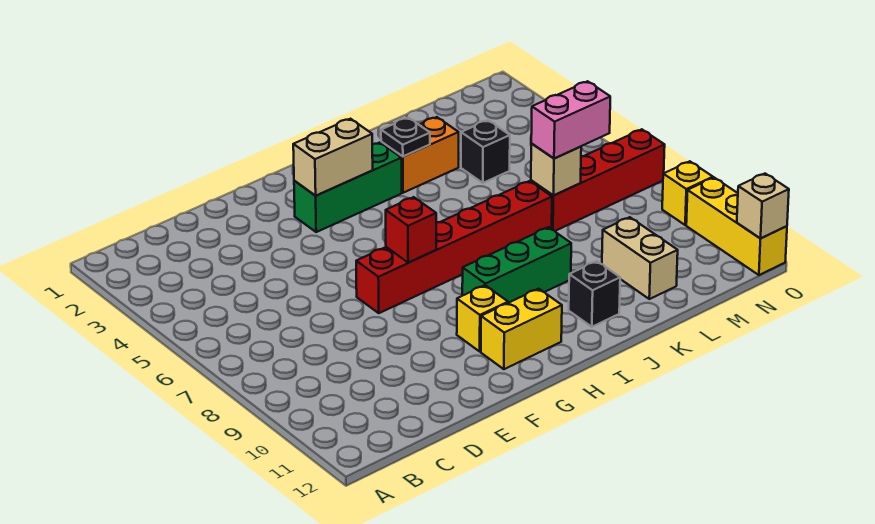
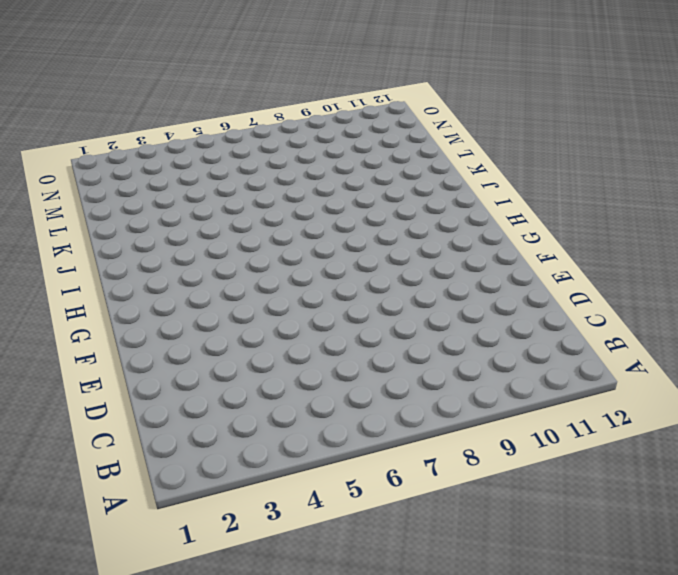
none -> red 1x6 brick [356,181,552,313]
none -> green 1x3 brick [294,143,402,232]
none -> yellow 1x1 brick [457,285,508,351]

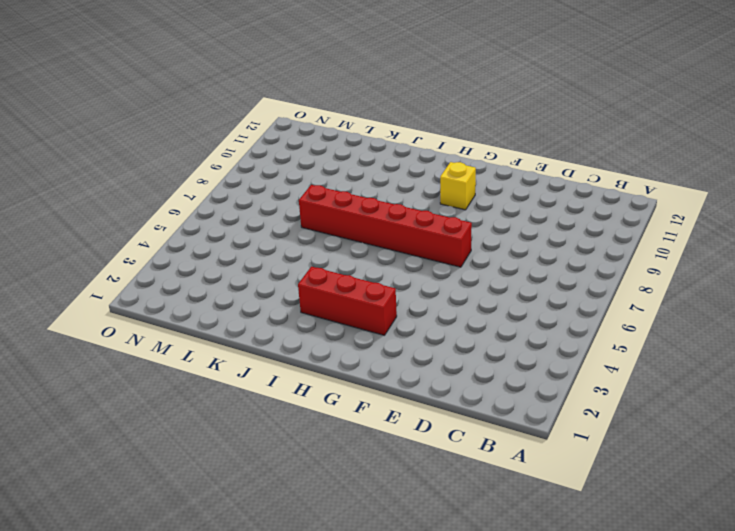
red 1x3 brick [298,267,397,335] -> green 1x3 brick [294,143,402,232]
none -> yellow 1x2 brick [481,289,562,369]
none -> green 1x3 brick [462,227,571,303]
none -> orange 1x2 brick [381,117,459,193]

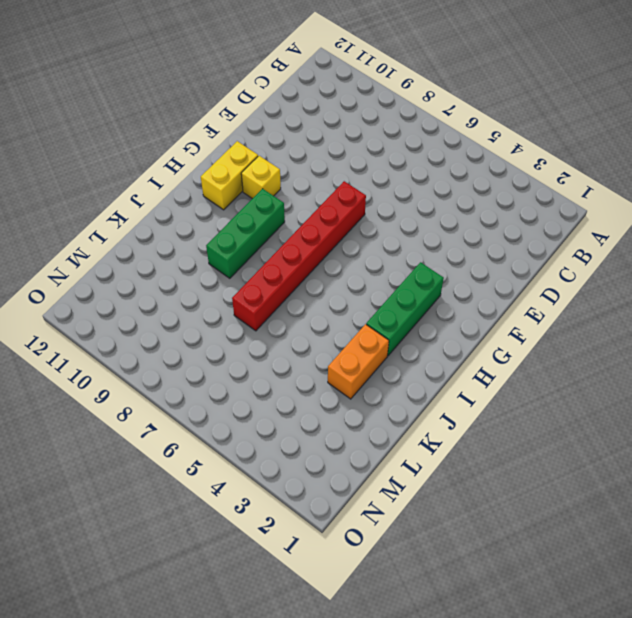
none -> black 1x1 brick [569,261,620,327]
none -> black 1x1 brick [461,120,510,183]
none -> red 1x4 brick [531,129,665,231]

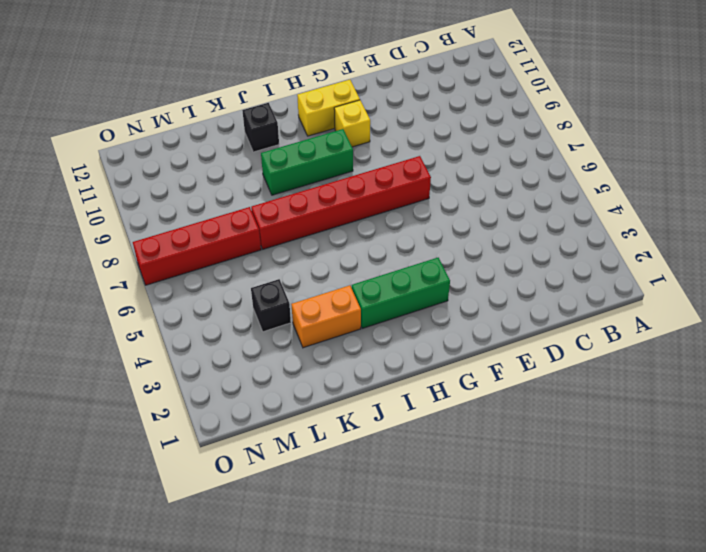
none -> tan 1x2 brick [602,217,678,299]
none -> yellow 1x1 brick [662,161,713,225]
none -> yellow 1x3 brick [686,178,787,275]

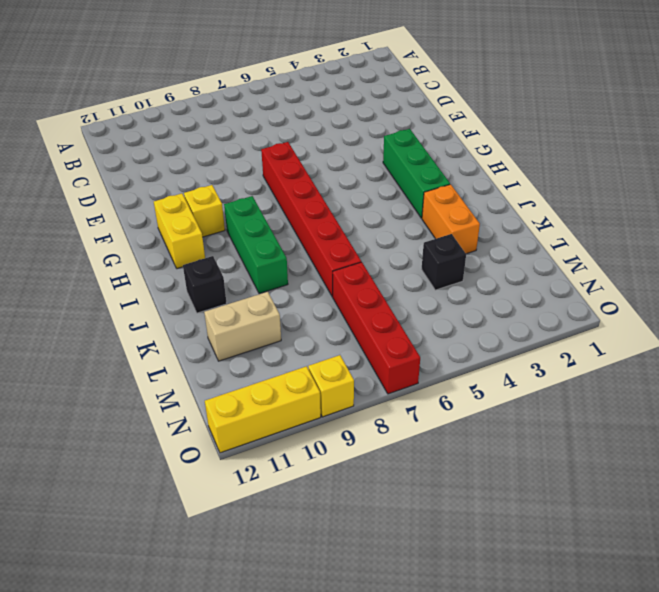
none -> tan 1x2 brick [293,119,373,196]
none -> red 1x1 brick [386,197,436,262]
none -> black 1x1 plate [381,118,430,157]

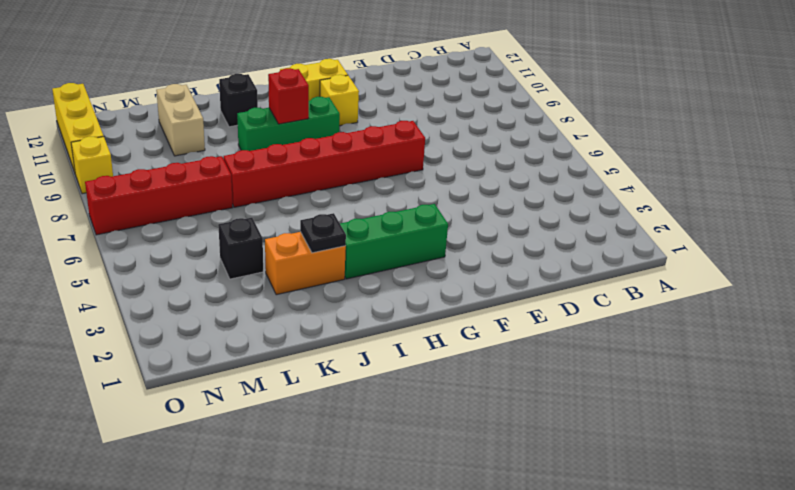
red 1x1 brick [268,68,309,124] -> red 1x1 brick moved to [386,197,436,262]
none -> tan 1x2 brick [293,119,373,196]
none -> tan 1x1 brick [531,144,581,196]
none -> tan 1x1 brick [737,174,789,239]

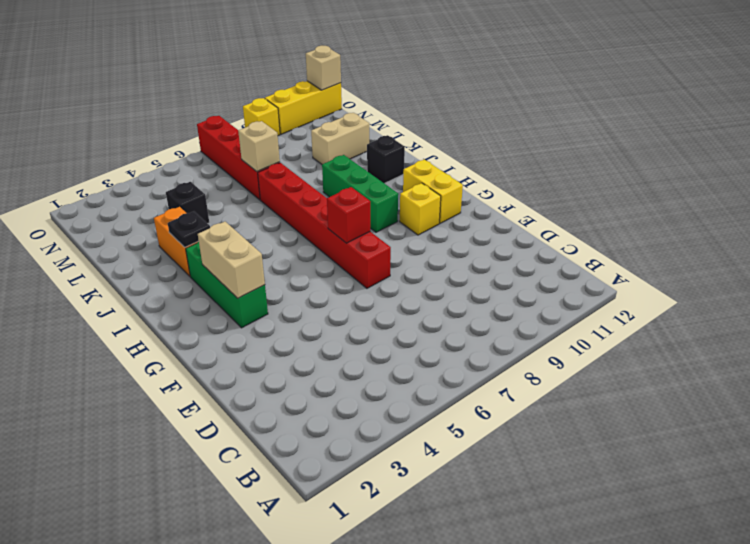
none -> pink 1x2 brick [531,81,610,159]

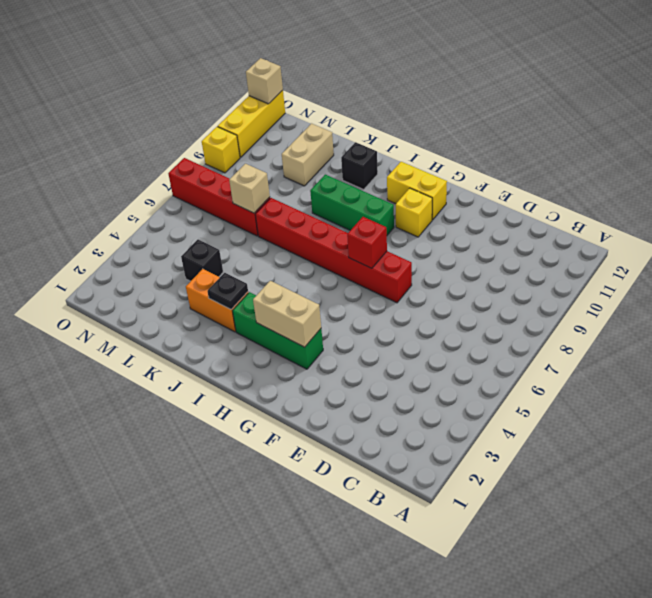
none -> pink 1x2 brick [531,81,610,159]

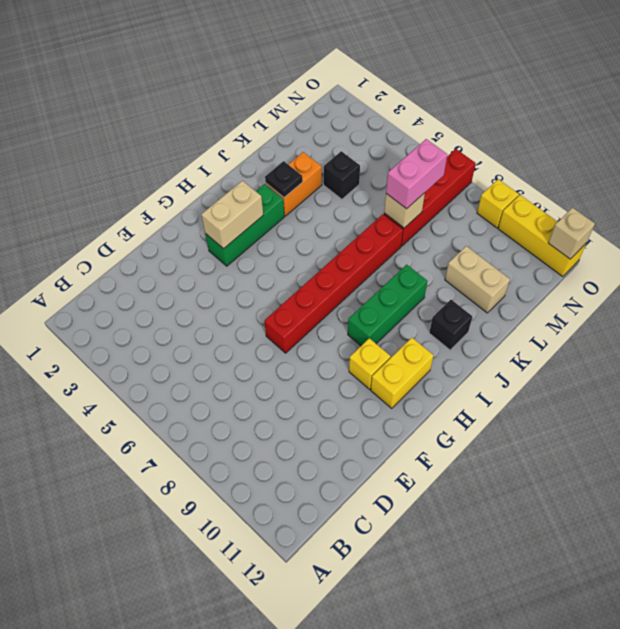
none -> red 1x1 brick [386,197,436,262]

